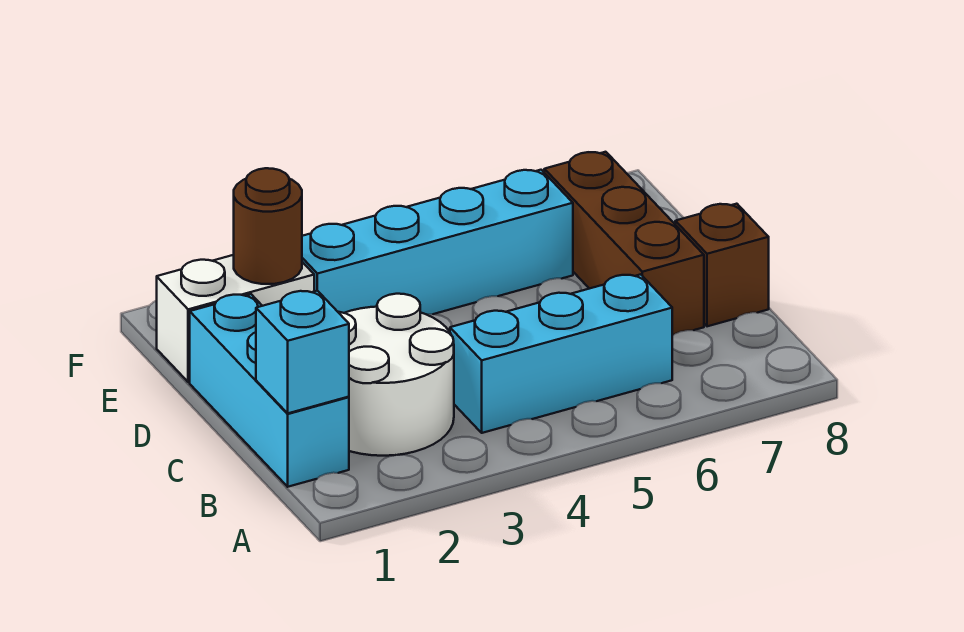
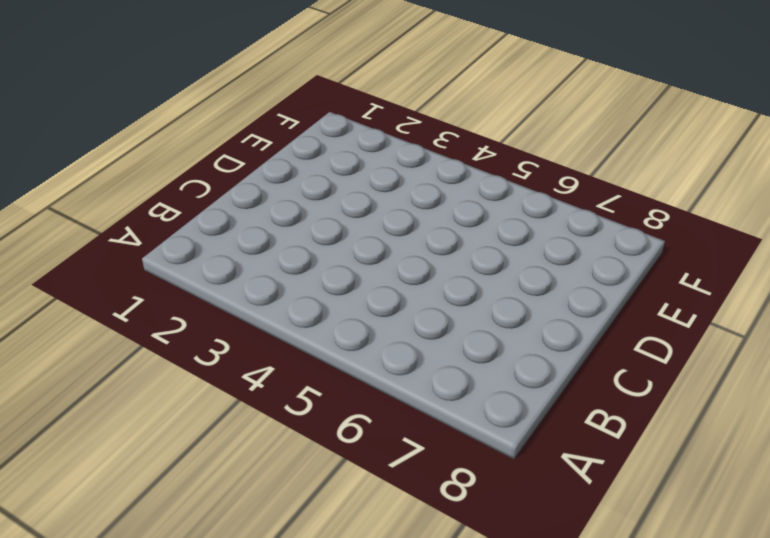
none -> cyan 1x3 brick [190,294,349,487]
none -> white 2x2 round brick [338,294,454,456]

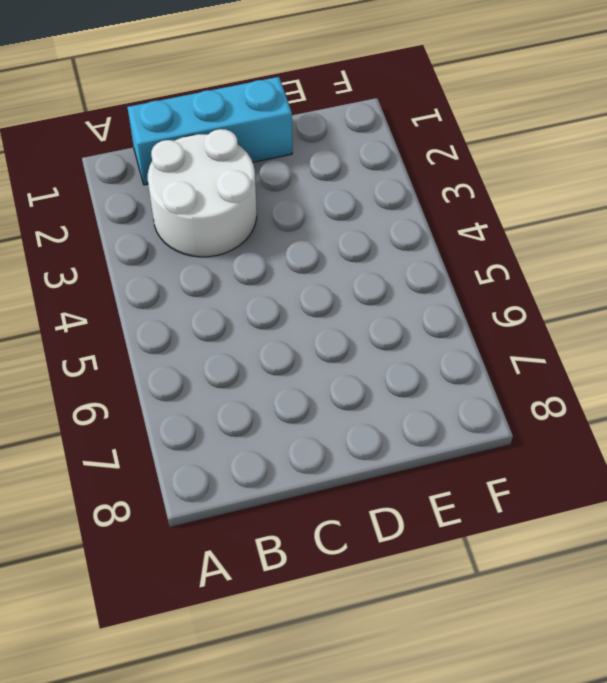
none -> cyan 1x3 brick [450,274,672,433]
none -> brown 1x3 brick [544,152,704,336]

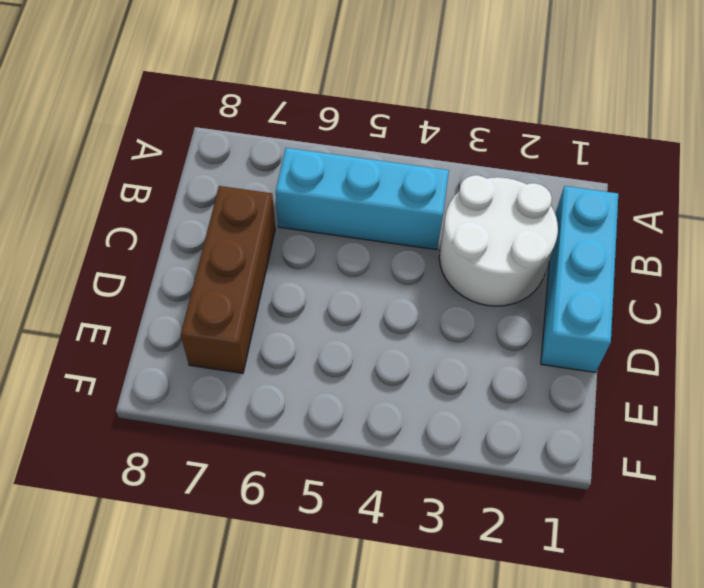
none -> brown 1x1 brick [675,204,769,326]
none -> white 1x2 brick [157,255,314,382]

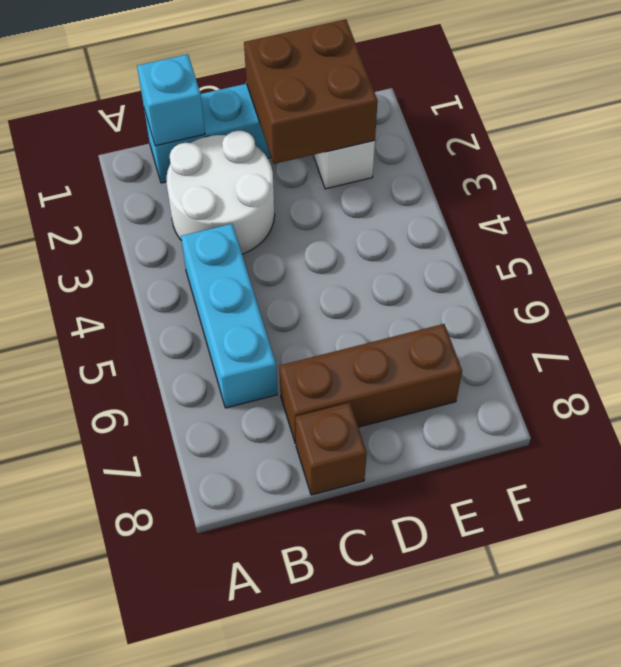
brown 2x2 brick [244,19,378,164] -> brown 1x1 round brick [234,168,302,284]
none -> cyan 1x4 brick [302,170,573,314]

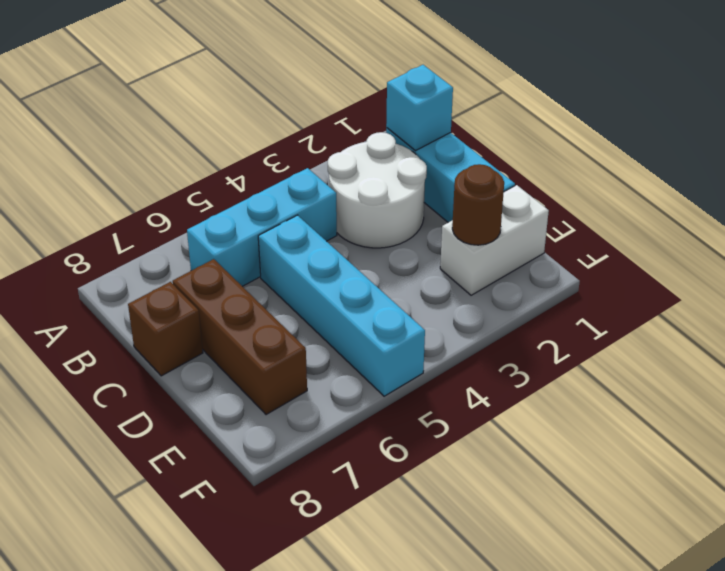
cyan 1x4 brick [258,215,425,396] -> cyan 1x4 brick turned to [302,170,573,314]

